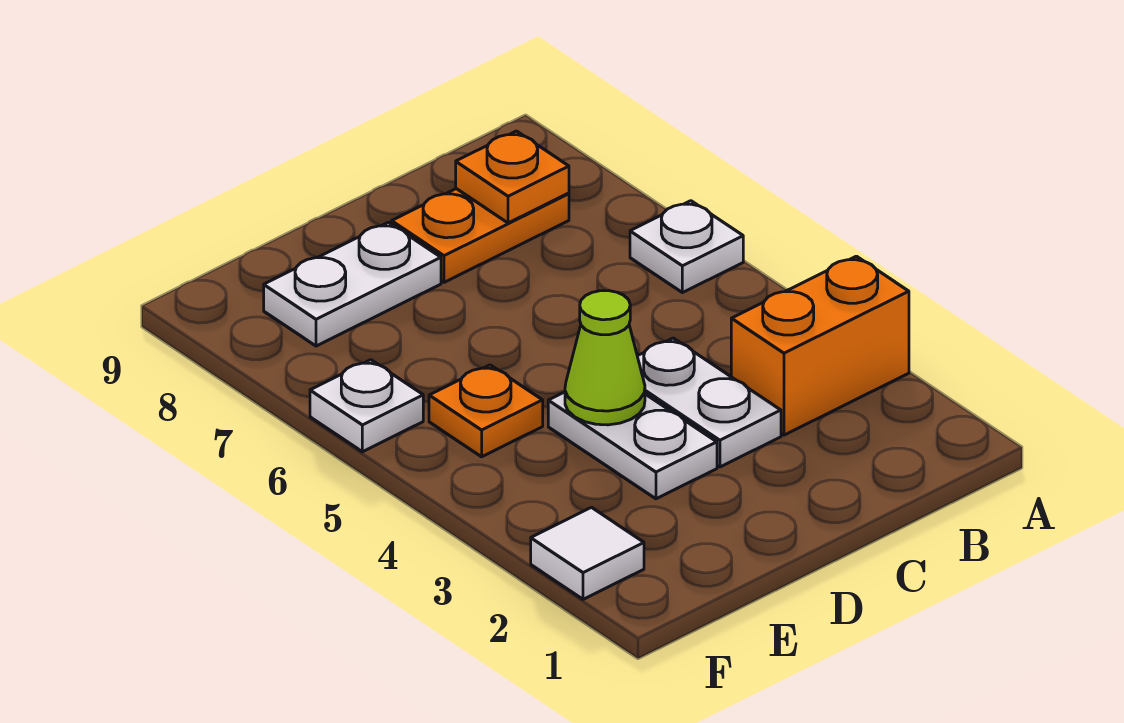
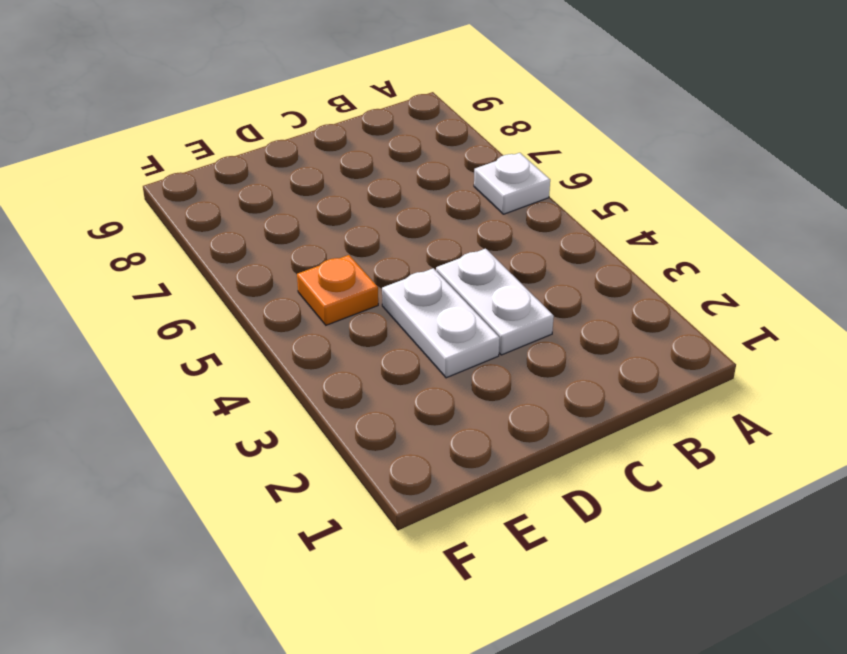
none -> orange 1x2 brick [731,256,909,435]
none -> orange 1x2 plate [392,189,569,282]

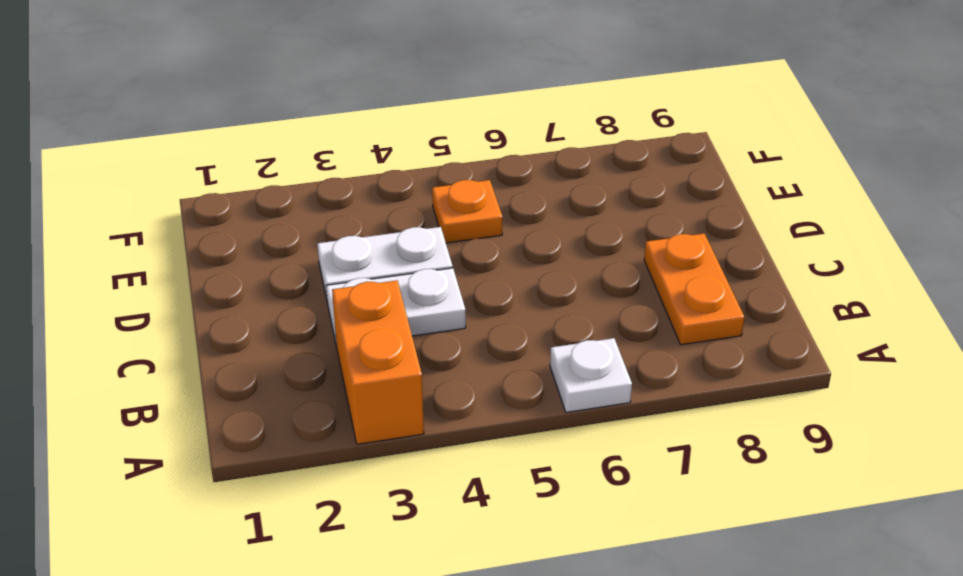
none -> white 1x2 plate [264,222,441,346]
none -> white 1x1 tile [531,508,644,599]

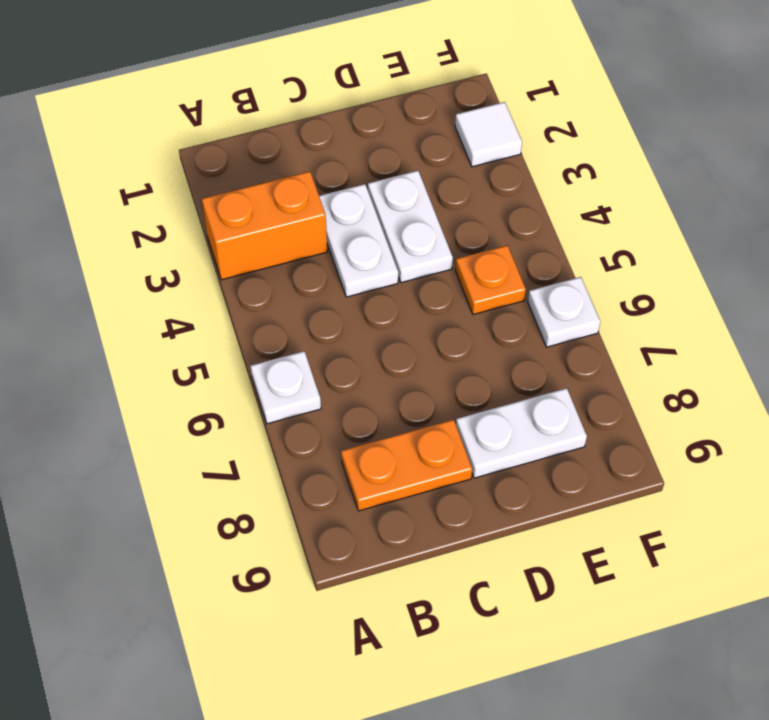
none -> orange 1x1 plate [456,131,569,223]
none -> lime 1x1 cone [565,291,645,425]

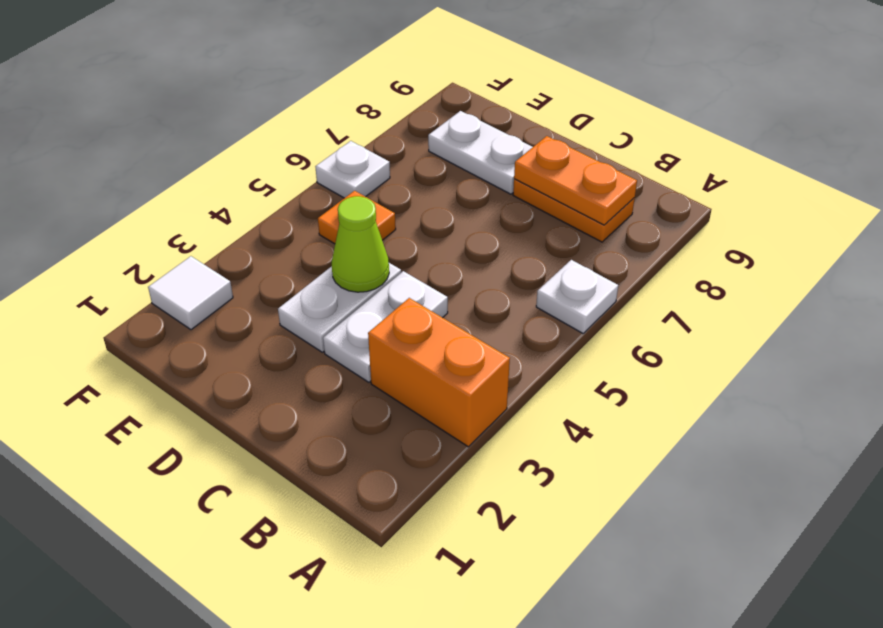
orange 1x2 plate [514,136,637,225] -> orange 1x1 plate [456,131,569,223]

